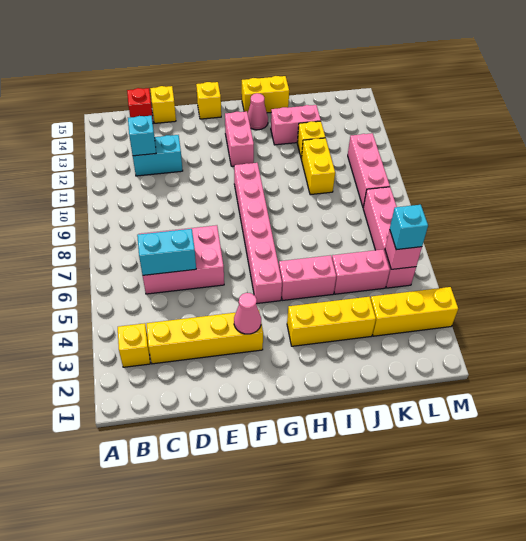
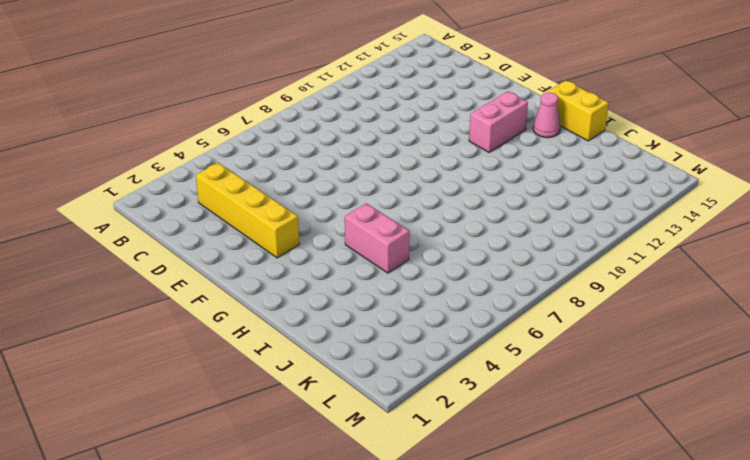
none -> yellow 1x1 brick [118,323,150,367]
none -> pink 2x3 brick [141,225,224,294]
none -> cyan 1x2 brick [133,135,183,176]

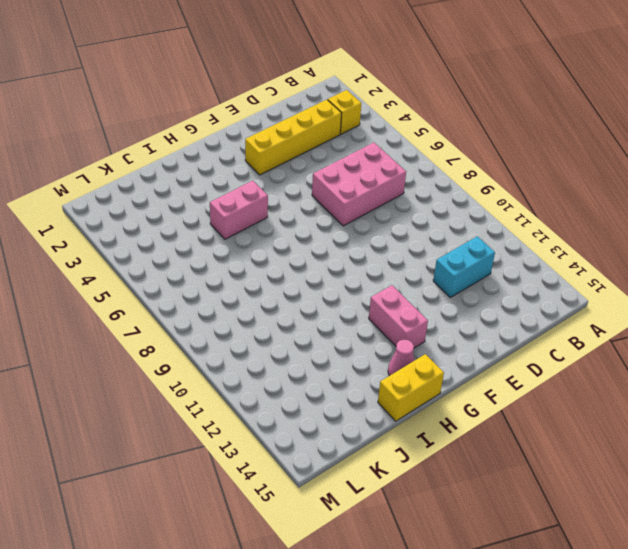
none -> red 1x1 brick [127,88,153,122]
none -> yellow 1x1 brick [150,86,176,123]
none -> yellow 1x1 brick [196,82,221,119]

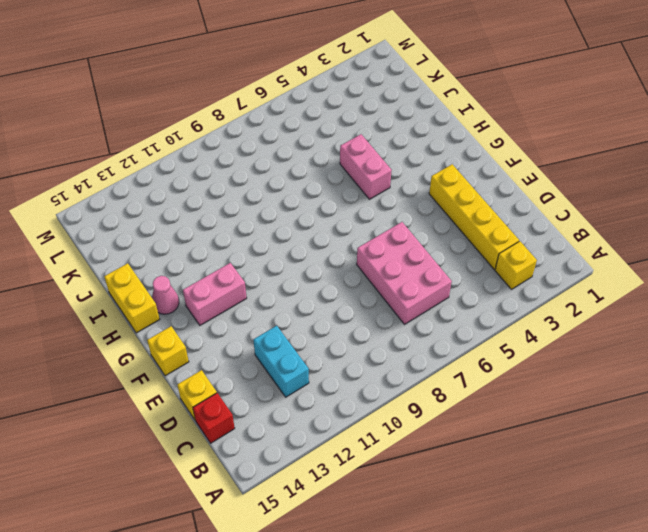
none -> pink 1x6 brick [234,163,282,304]
none -> yellow 1x3 brick [287,297,376,346]
none -> pink 1x2 brick [271,105,321,145]

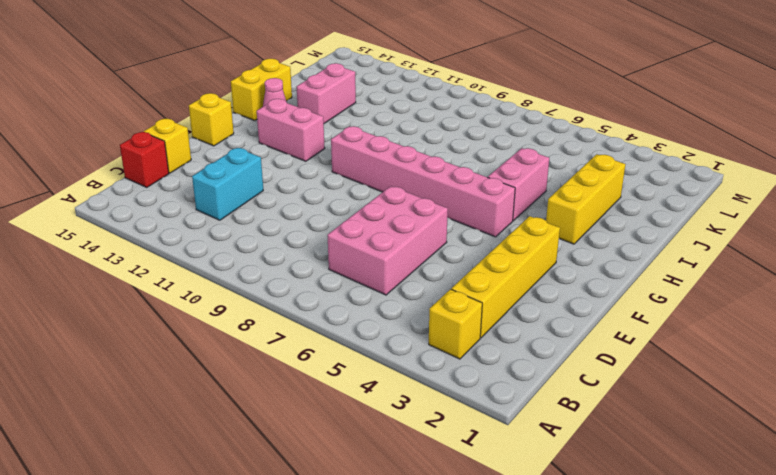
none -> pink 1x2 brick [332,250,390,294]
none -> yellow 1x2 brick [302,138,335,195]
none -> yellow 1x1 brick [297,121,325,159]

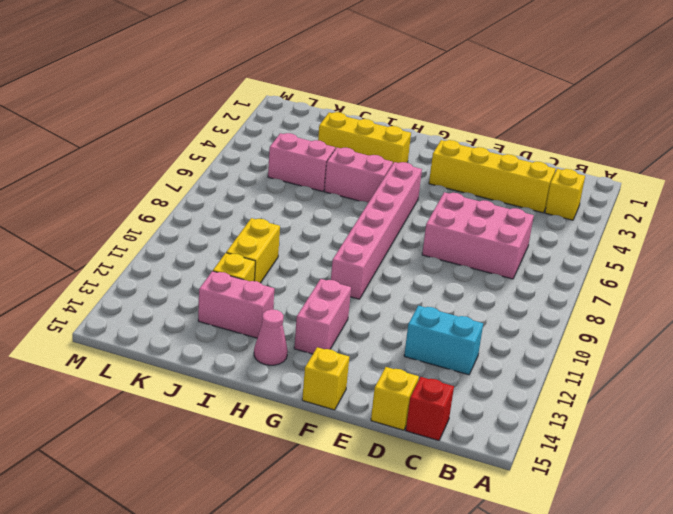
none -> yellow 1x2 brick [242,76,289,113]
none -> yellow 1x3 brick [371,287,458,336]
none -> pink 1x4 brick [363,187,416,288]

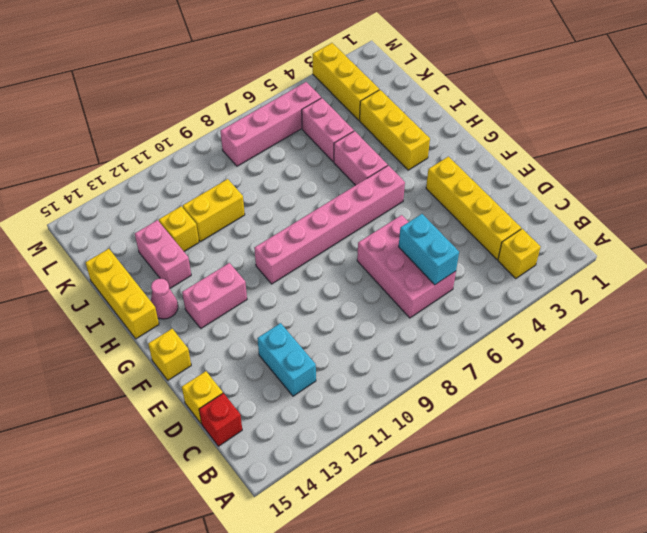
yellow 1x3 brick [85,249,159,339] -> yellow 1x2 brick [242,76,289,113]
none -> pink 1x3 brick [348,133,390,207]
none -> cyan 1x1 brick [128,116,156,156]
none -> pink 1x1 cone [234,293,261,334]

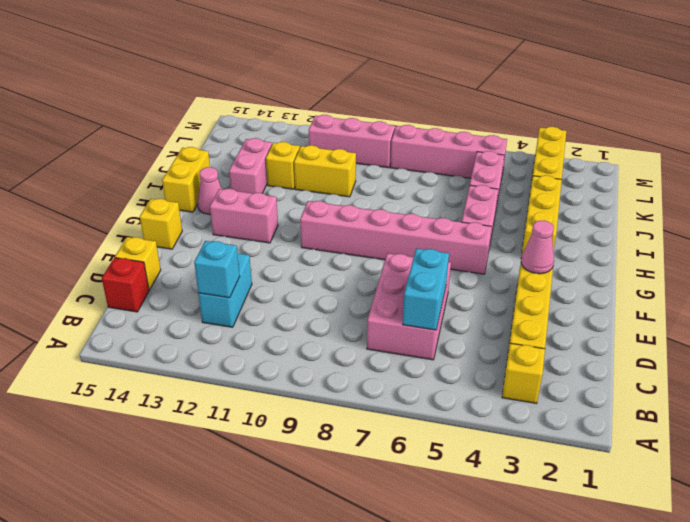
none -> pink 1x1 brick [385,230,422,269]
none -> cyan 1x1 brick [390,205,428,250]

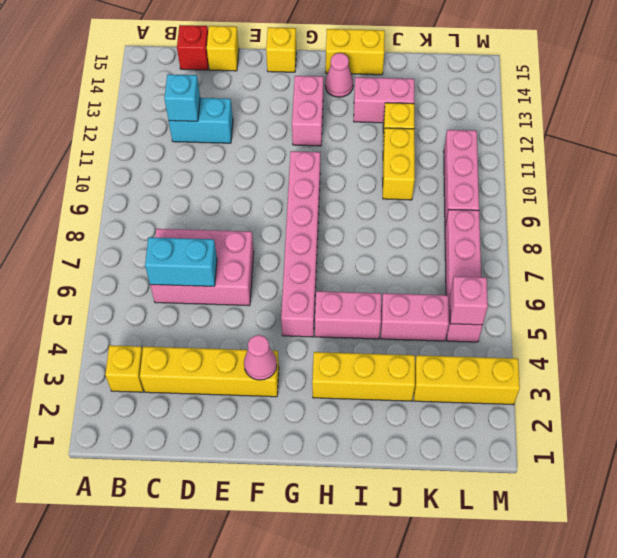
none -> cyan 1x1 brick [390,205,428,250]

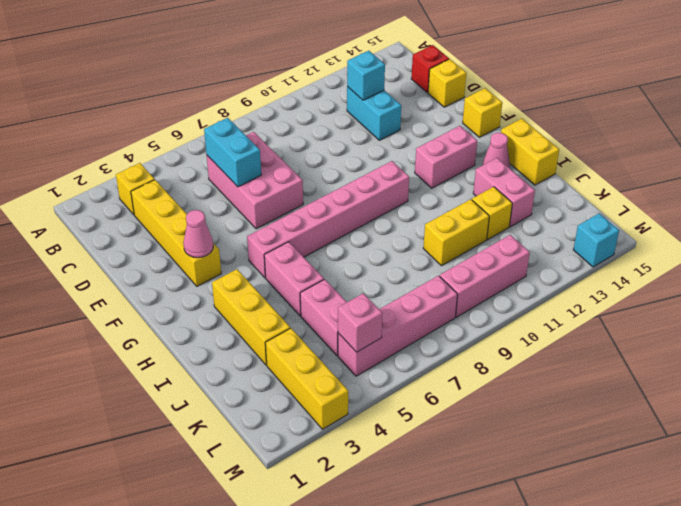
cyan 1x1 brick [573,213,619,267] -> cyan 1x1 brick moved to [390,205,428,250]

